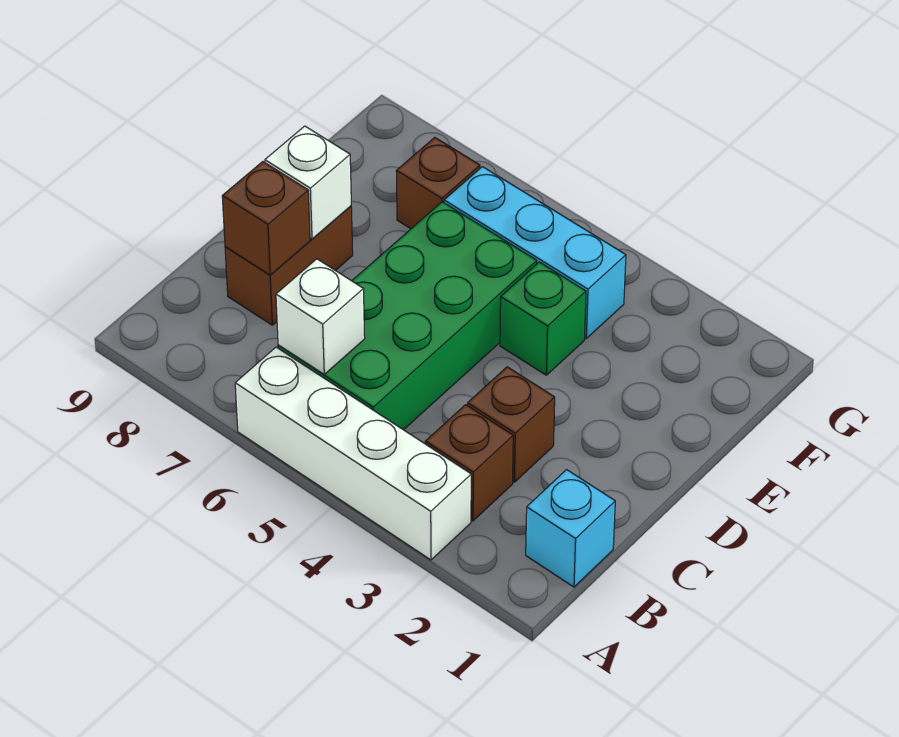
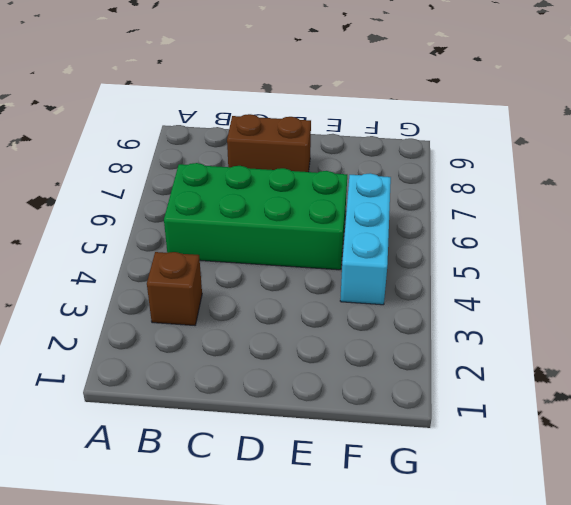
none -> white 1x4 brick [235,347,471,560]
none -> cyan 1x1 brick [526,470,615,587]
none -> brown 1x1 brick [468,367,555,482]

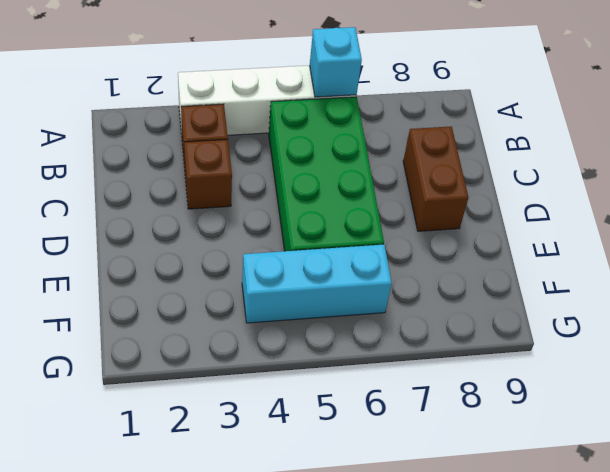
cyan 1x1 brick [310,27,362,97] -> cyan 1x1 brick moved to [526,470,615,587]
none -> green 1x1 brick [500,262,586,375]
none -> brown 1x1 brick [396,138,480,229]
none -> white 1x1 brick [276,259,365,374]

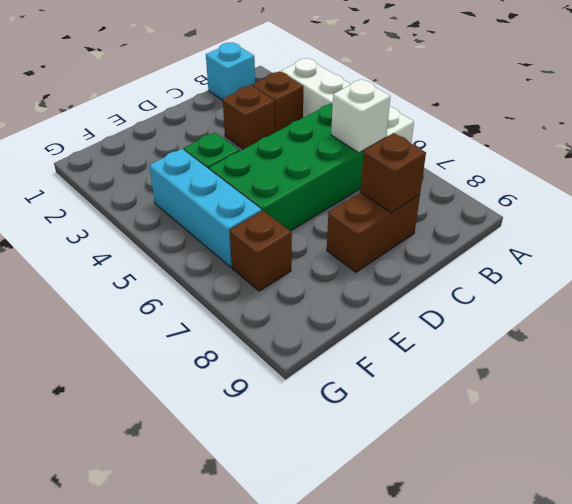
none -> white 1x1 brick [265,126,351,239]

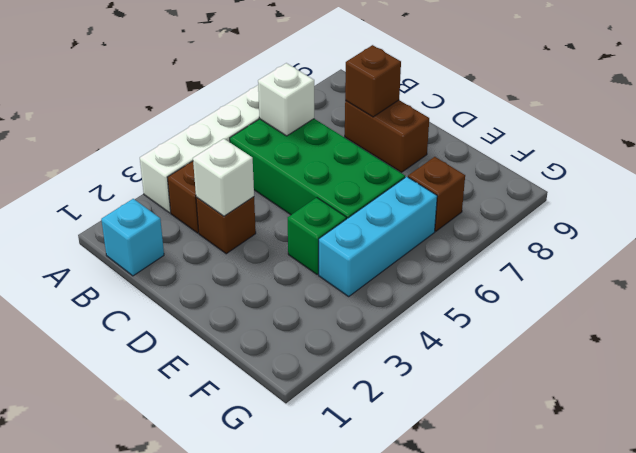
white 1x1 brick [193,139,254,216] -> white 1x1 brick moved to [265,126,351,239]

